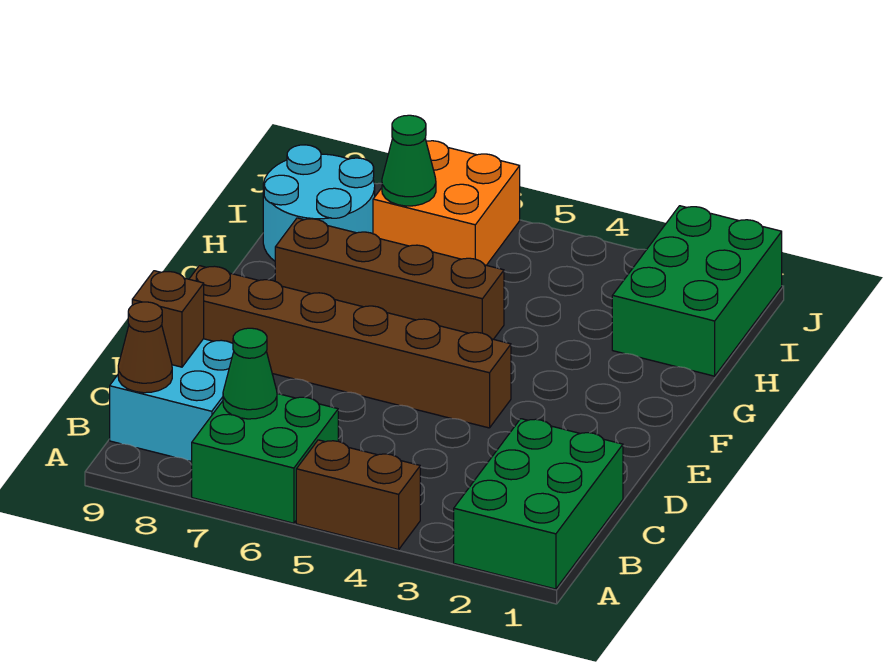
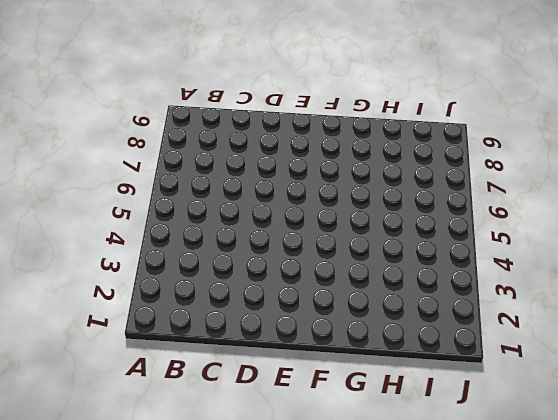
none -> green 2x3 brick [454,419,623,589]
none -> brown 1x2 brick [296,440,420,550]
none -> green 2x2 brick [192,394,338,523]

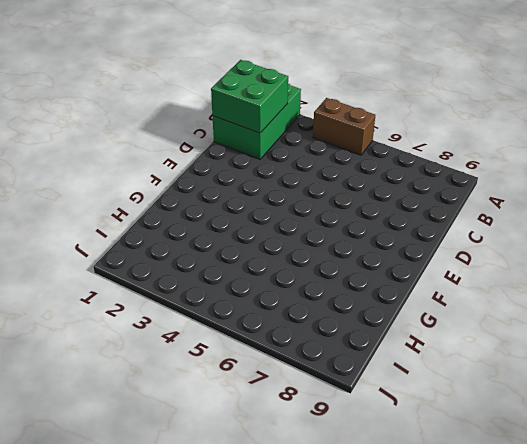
green 2x2 brick [211,60,288,133] -> green 2x2 brick moved to [192,394,338,523]
none -> cyan 2x2 brick [110,339,234,462]
none -> brown 1x6 brick [190,266,511,428]
none -> brown 1x4 brick [275,218,504,339]

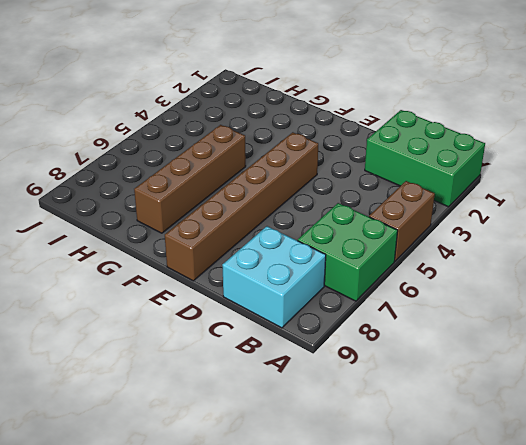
none -> green 2x3 brick [612,206,782,376]
none -> cyan 2x2 round brick [263,145,375,261]
none -> orange 2x2 brick [373,141,520,265]

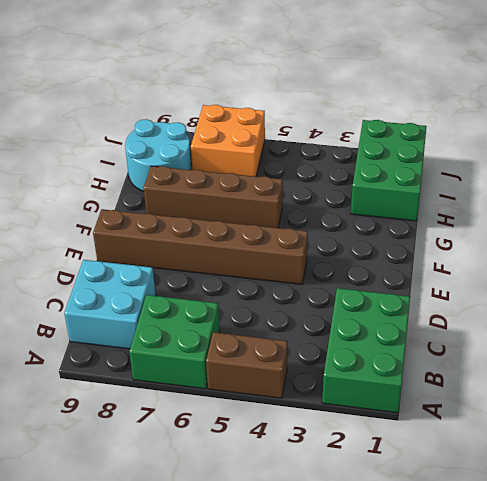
none -> green 1x1 cone [223,328,277,419]
none -> brown 1x1 cone [118,302,172,393]
none -> brown 1x1 brick [132,271,204,367]

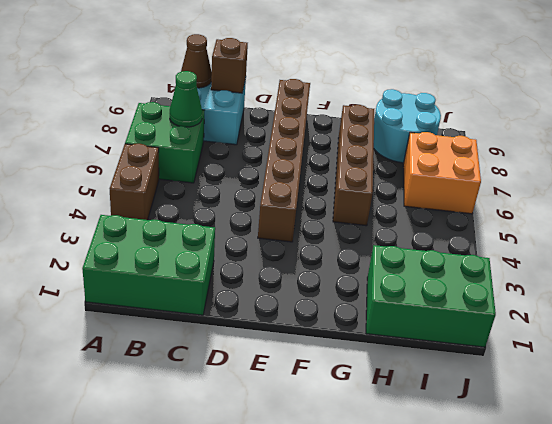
none -> green 1x1 cone [382,115,436,206]

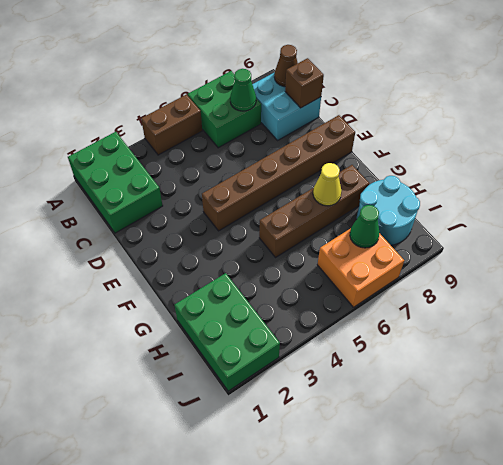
yellow 1x1 cone [313,163,341,206] -> none

